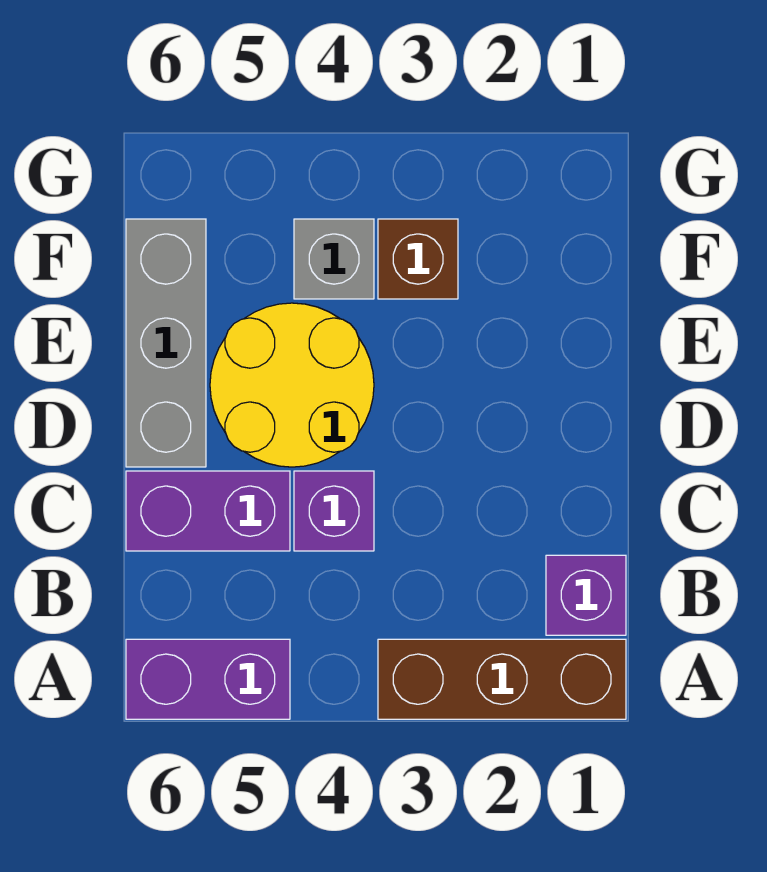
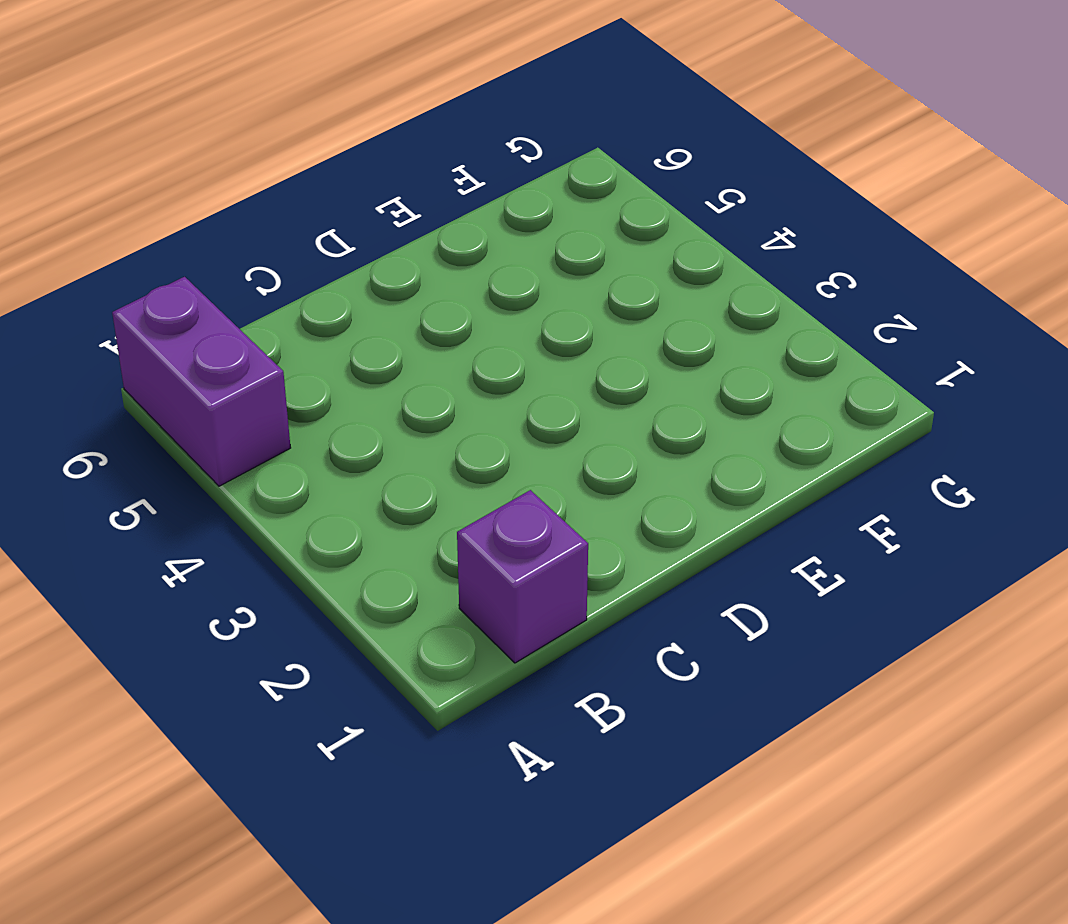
none -> brown 1x3 brick [378,639,626,719]
none -> purple 1x1 brick [294,471,374,551]

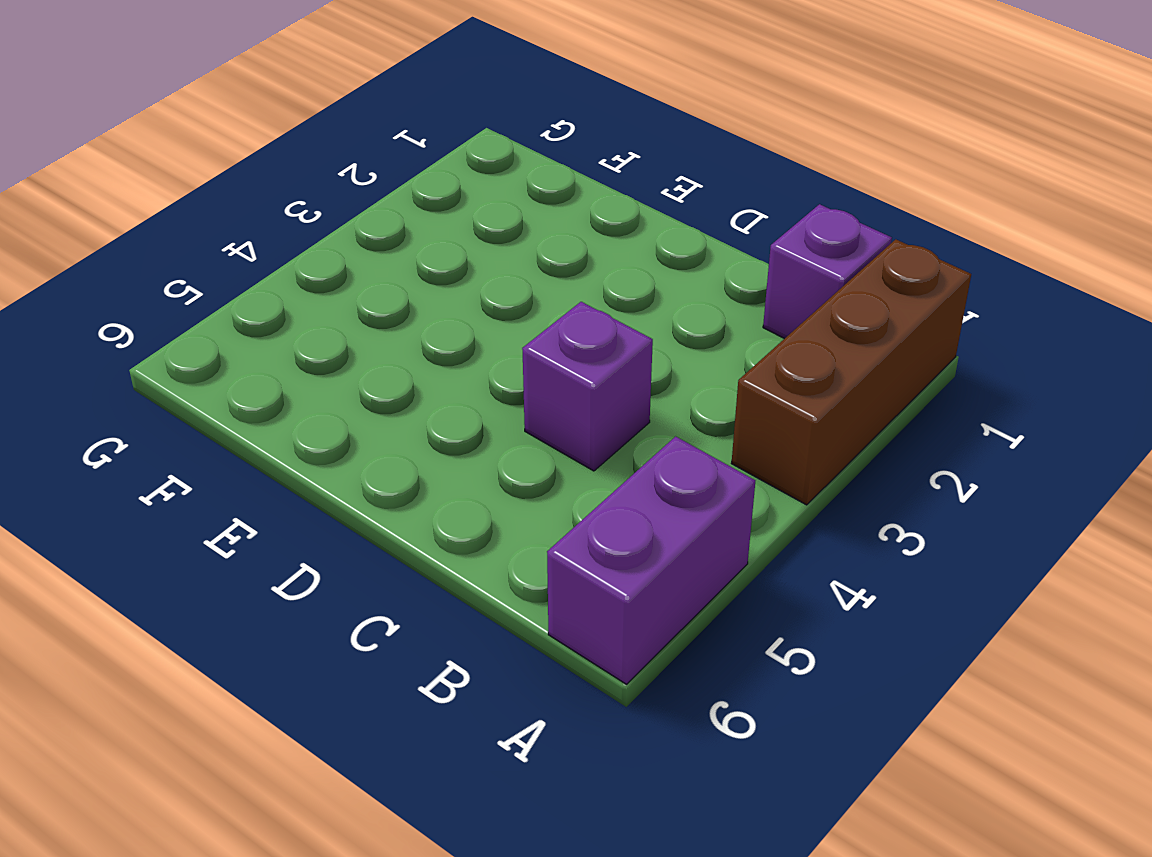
none -> purple 1x2 brick [126,471,290,551]
none -> yellow 2x2 round brick [210,303,374,467]

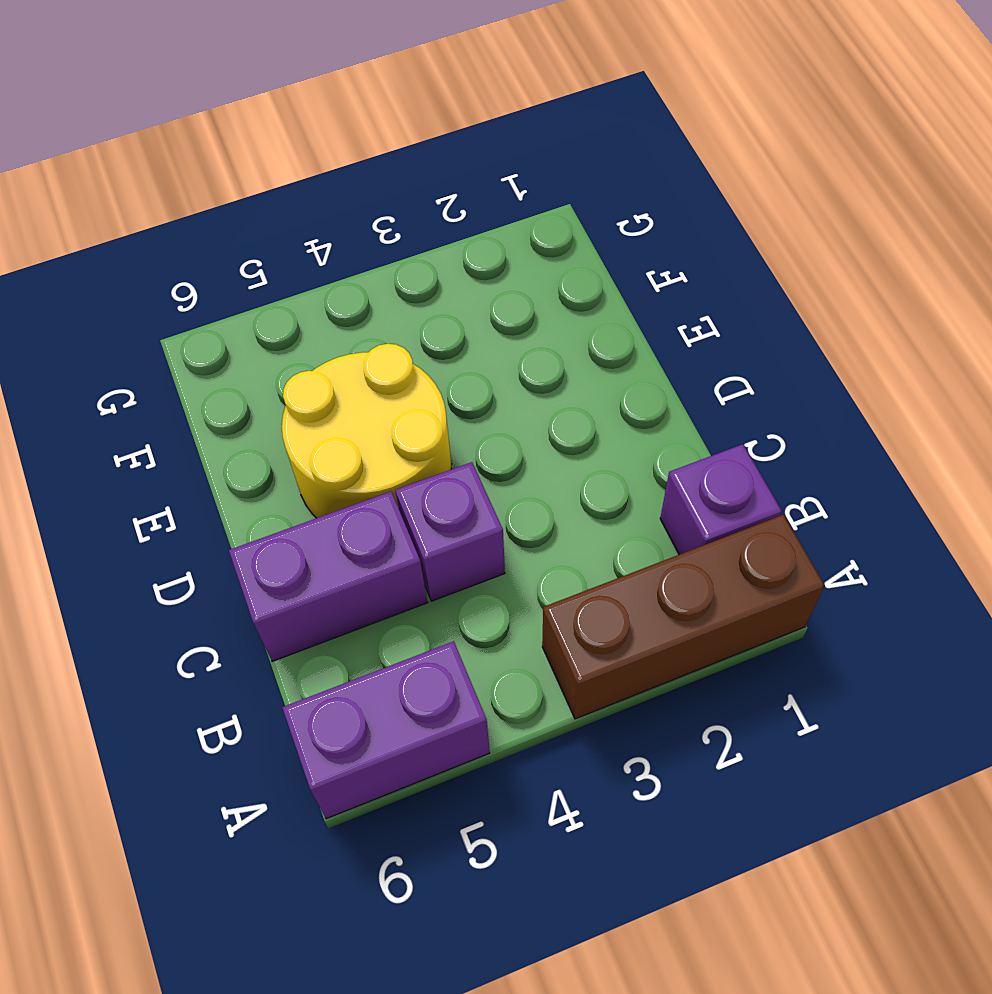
none -> grey 1x3 brick [126,219,206,467]
none -> brown 1x1 brick [378,219,458,299]

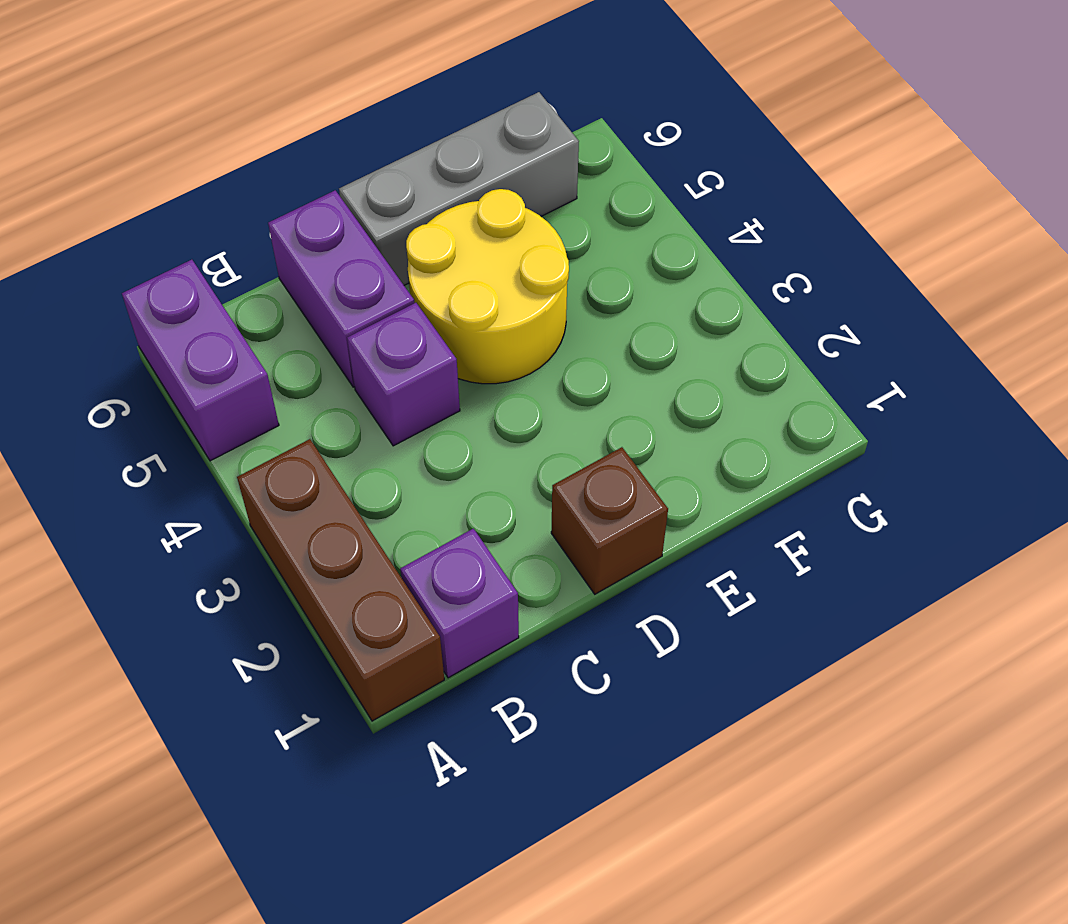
brown 1x1 brick [551,447,668,594] -> brown 1x1 brick moved to [378,219,458,299]
none -> grey 1x1 brick [294,219,374,299]

